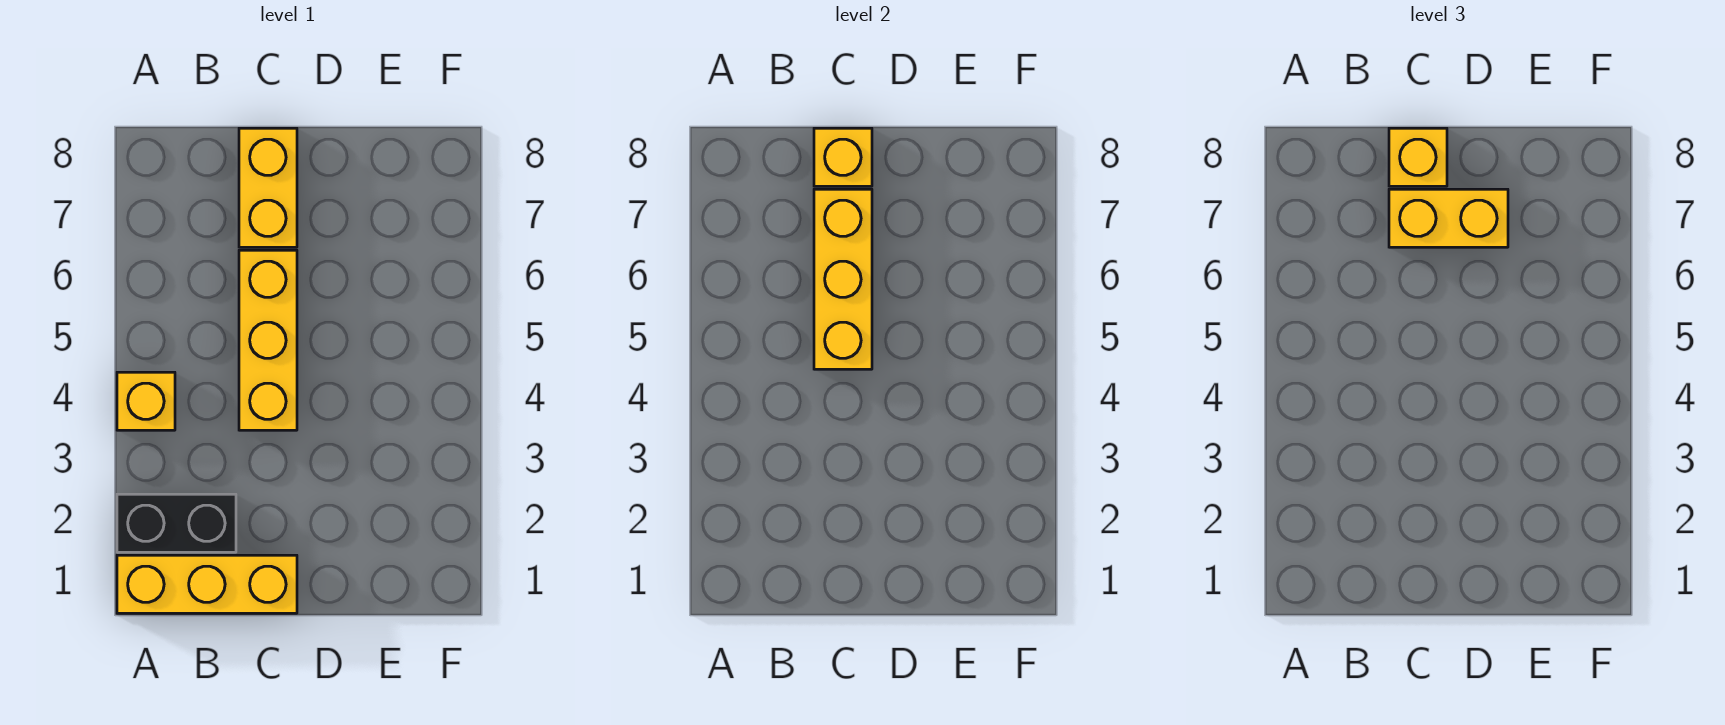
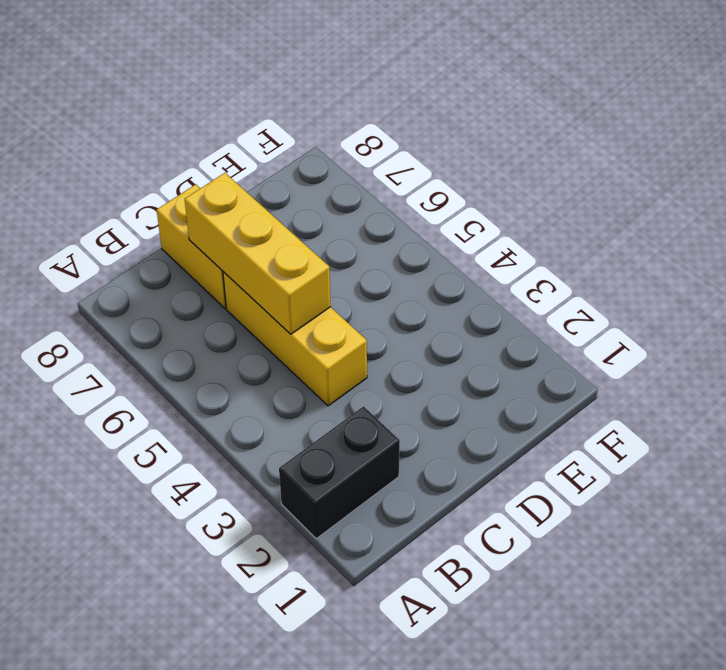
none -> yellow 1x3 brick [117,555,297,613]
none -> yellow 1x1 brick [117,372,175,430]

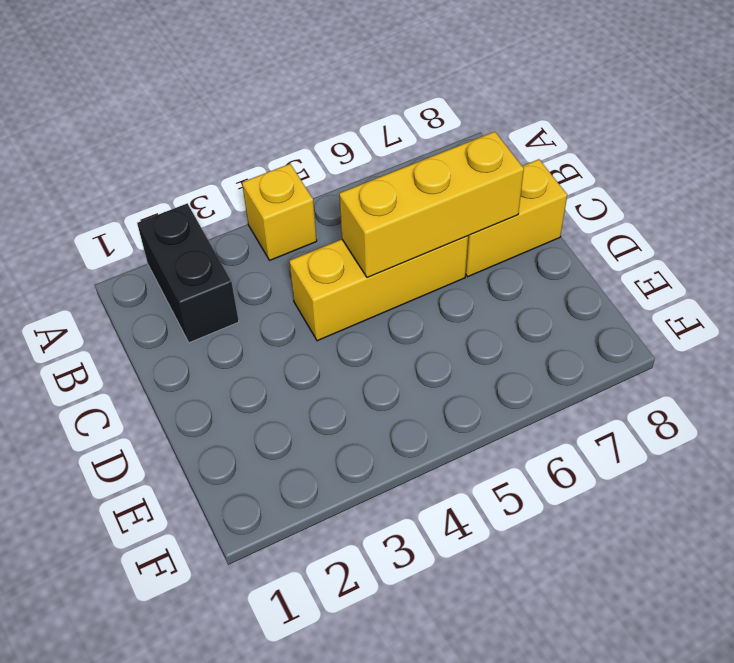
none -> yellow 1x3 brick [117,555,297,613]
none -> yellow 1x1 brick [814,128,872,186]

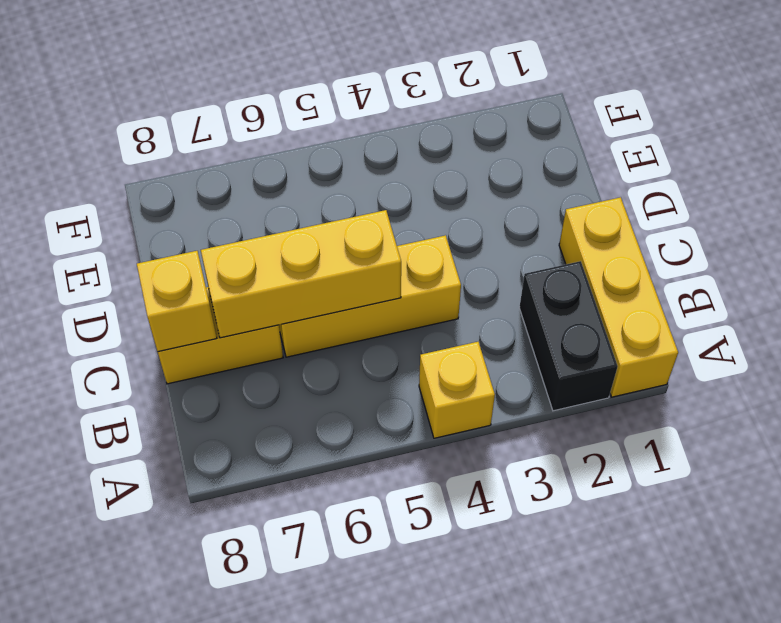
none -> yellow 1x2 brick [1389,189,1508,247]
none -> yellow 1x1 brick [1389,128,1447,186]

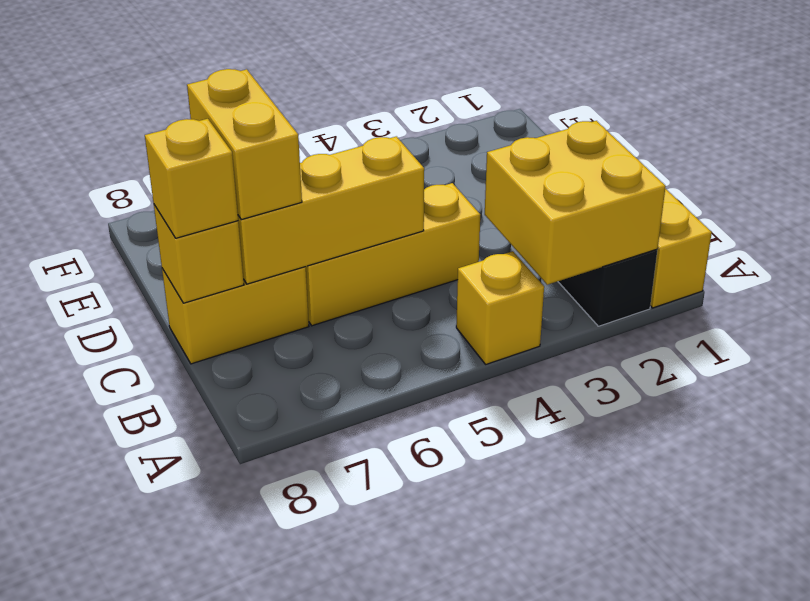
yellow 2x2 brick [485,121,666,285] -> none

